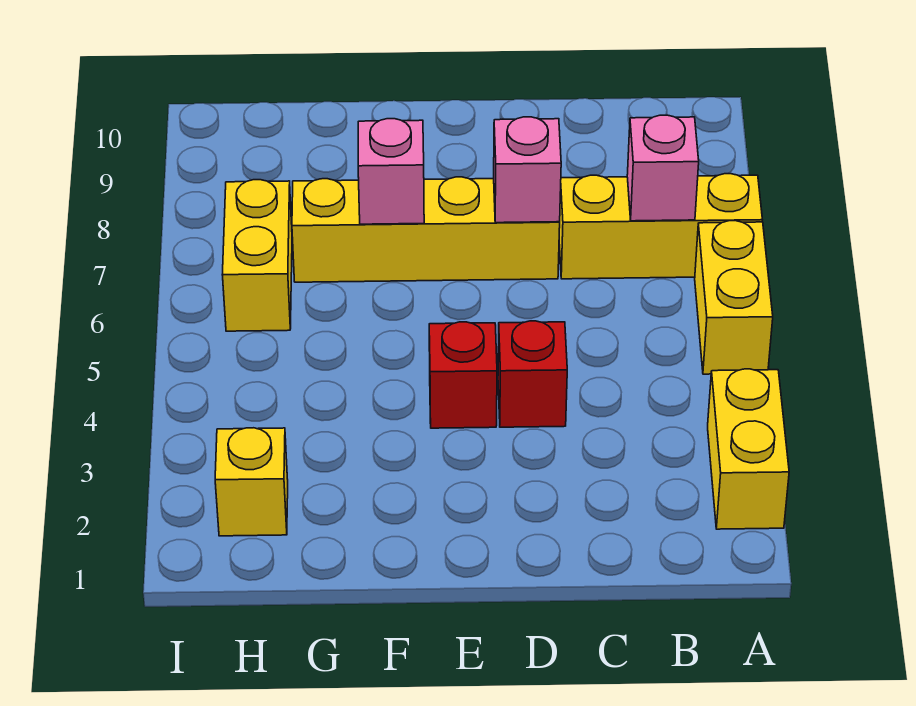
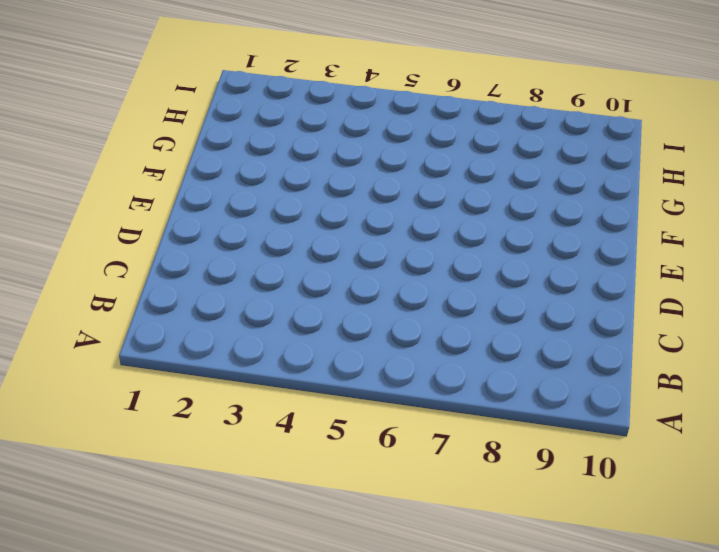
none -> yellow 1x2 brick [708,369,789,529]
none -> yellow 1x2 brick [695,221,773,374]

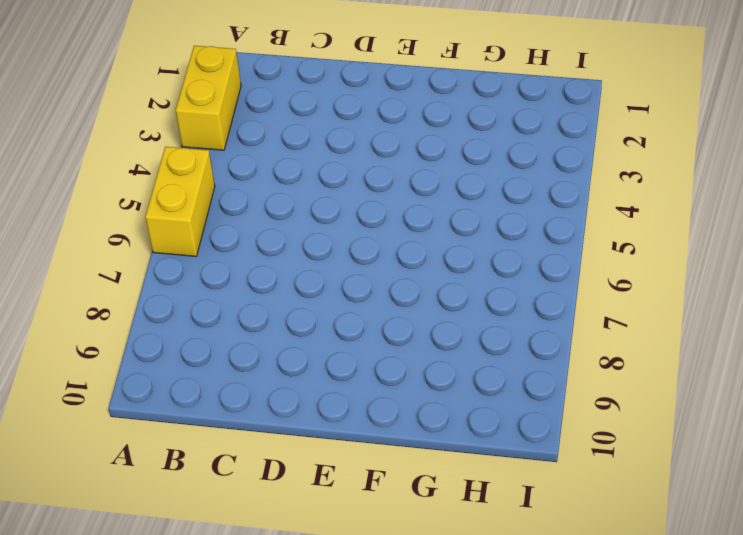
none -> yellow 1x3 brick [559,174,762,279]
none -> red 1x1 brick [498,321,567,427]

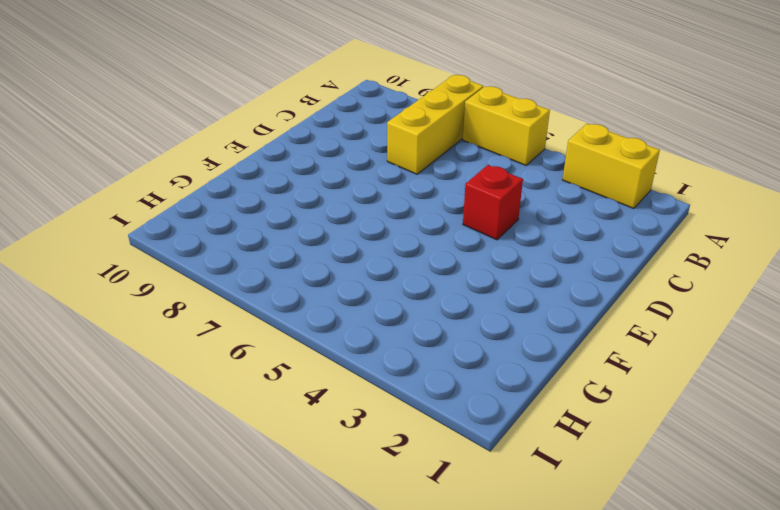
none -> yellow 1x4 brick [292,177,560,282]
none -> red 1x1 brick [429,322,497,428]

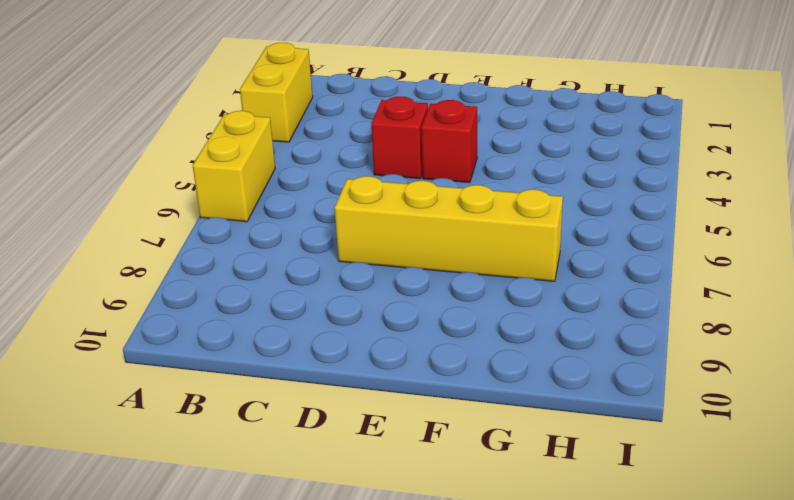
none -> yellow 1x3 brick [559,174,762,279]
none -> yellow 1x1 brick [215,428,288,536]

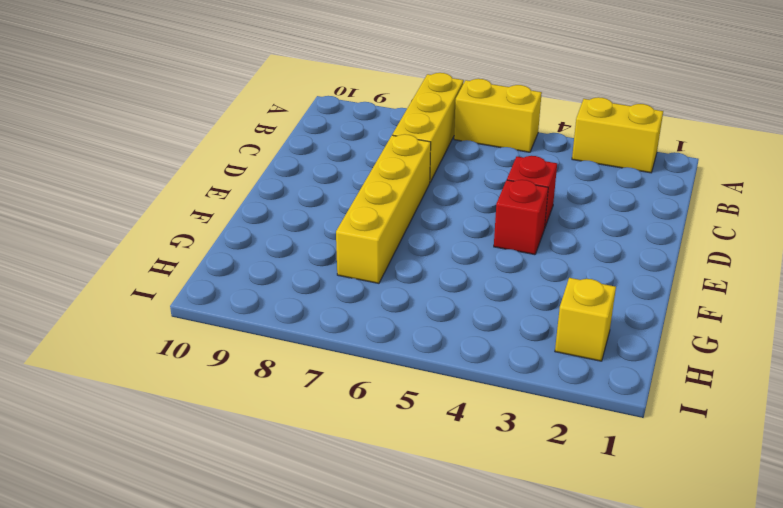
none -> yellow 1x2 brick [222,180,292,331]
none -> pink 1x1 brick [627,115,699,221]

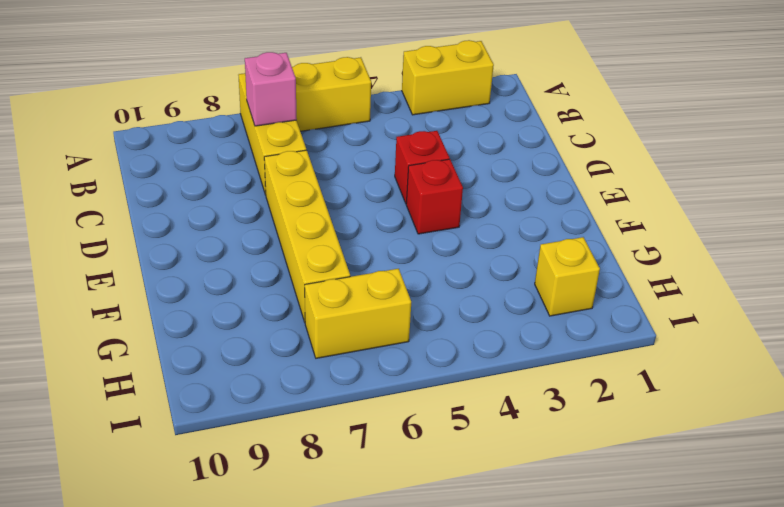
none -> pink 1x1 brick [494,117,561,223]
none -> pink 1x1 brick [358,119,424,224]

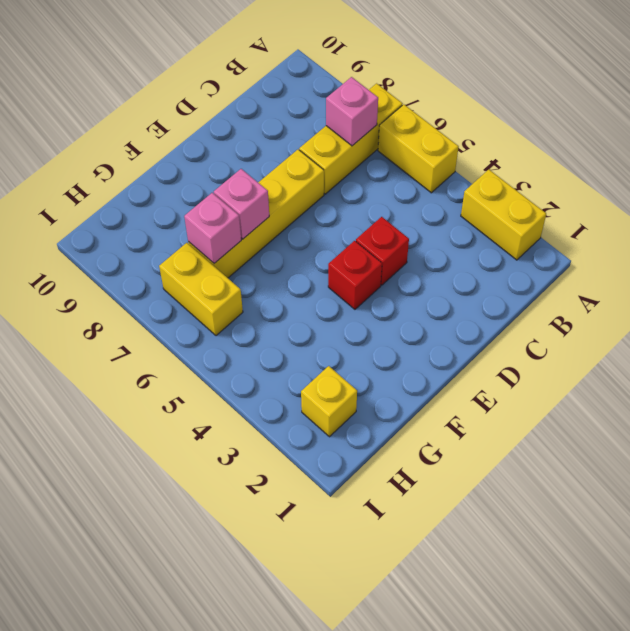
pink 1x1 brick [184,193,241,263] -> pink 1x1 brick moved to [494,117,561,223]

